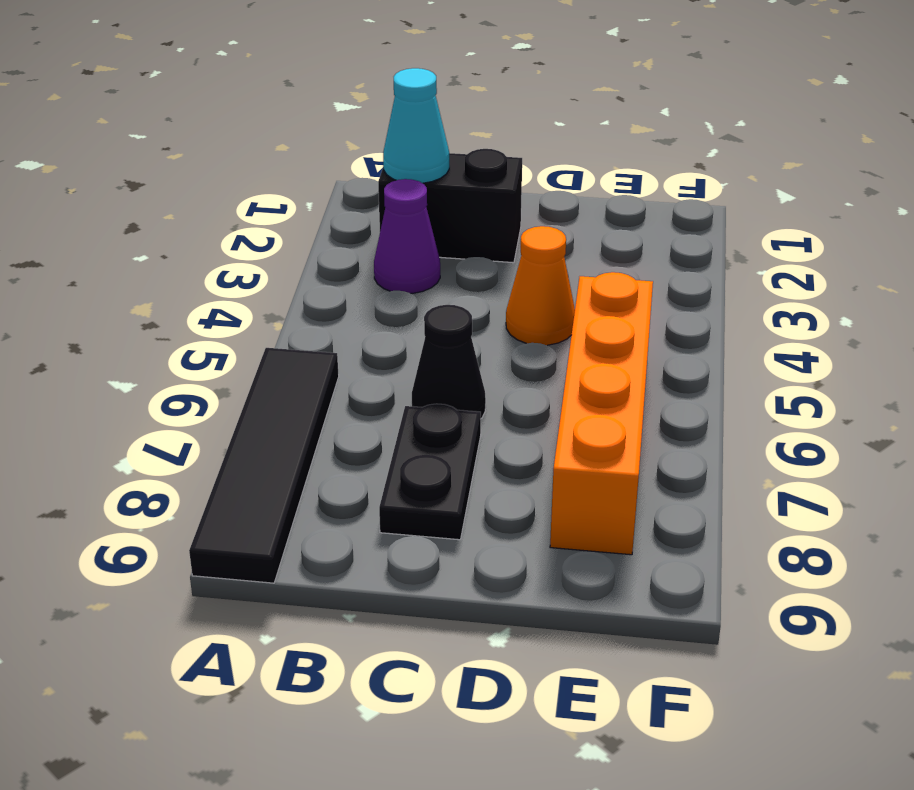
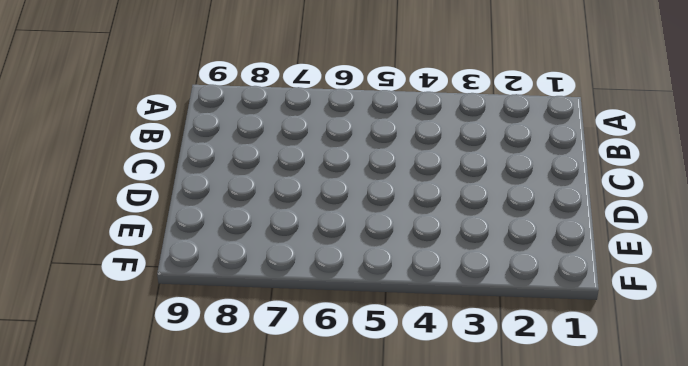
none -> black 1x4 tile [189,348,339,583]
none -> black 1x2 brick [378,149,522,263]

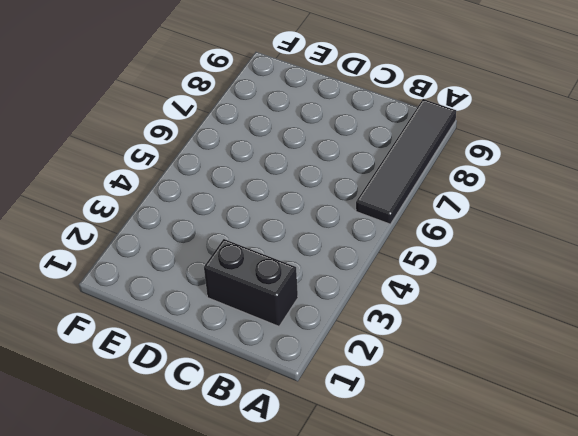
none -> purple 1x1 cone [374,179,440,294]
none -> black 1x1 cone [412,305,486,418]

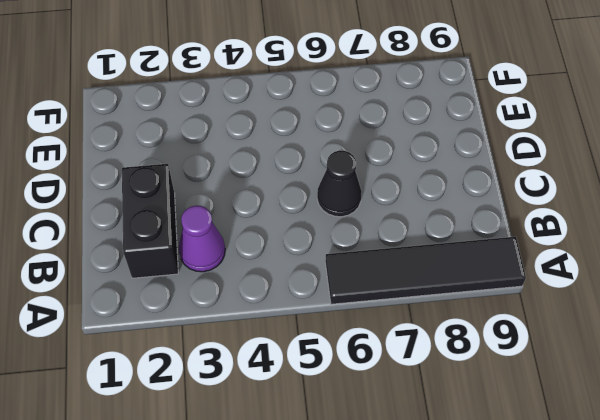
none -> black 1x2 plate [379,404,481,540]
none -> orange 1x1 cone [506,226,575,345]

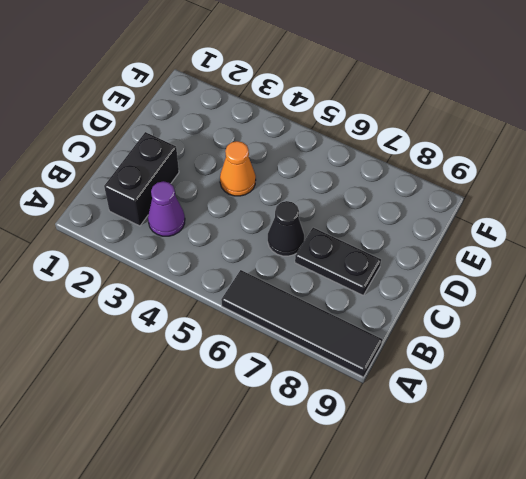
none -> orange 1x4 brick [550,272,653,555]
none -> cyan 1x1 cone [383,68,449,183]

